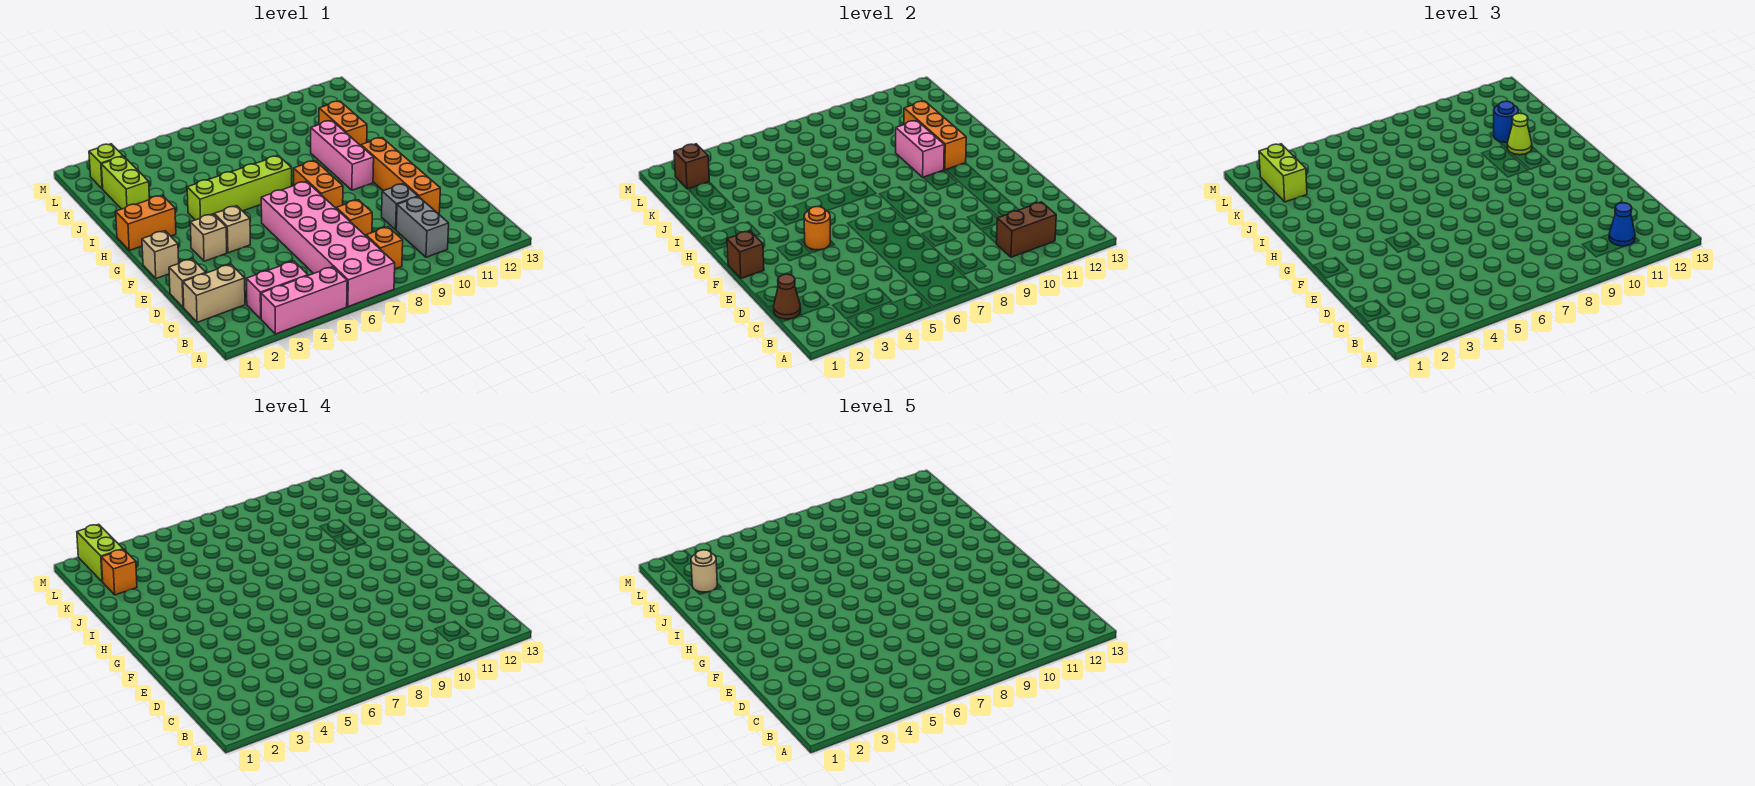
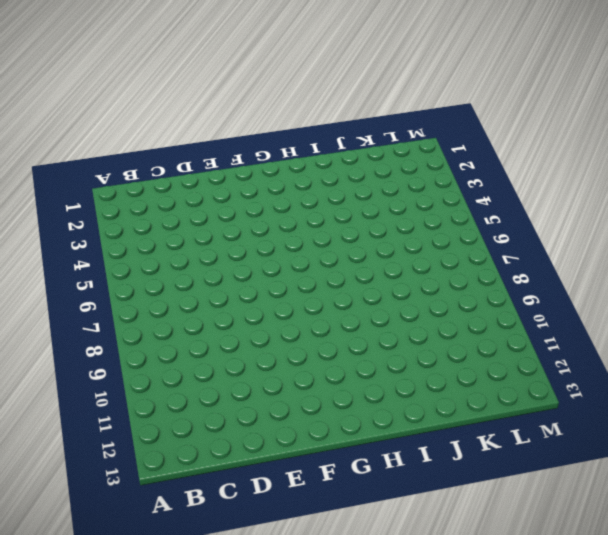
none -> pink 1x3 brick [261,267,347,334]
none -> pink 2x6 brick [261,181,395,307]
none -> pink 1x2 brick [247,261,308,319]
none -> orange 1x1 brick [366,227,403,269]

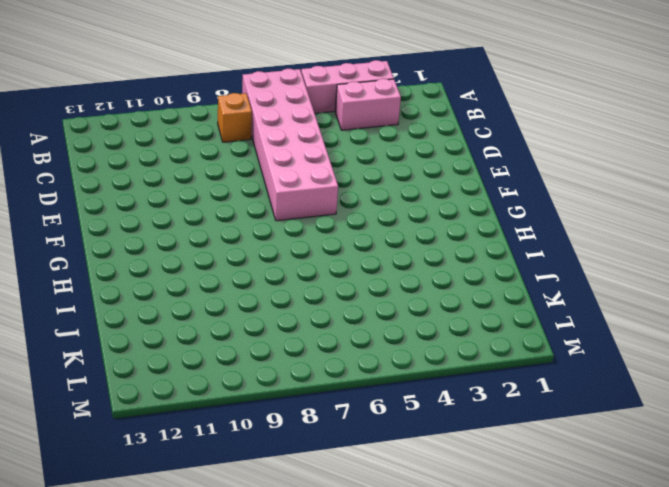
none -> grey 1x2 brick [396,197,449,257]
none -> tan 1x2 brick [183,264,245,322]
none -> tan 1x1 brick [169,259,206,308]
none -> orange 1x1 brick [336,200,372,236]

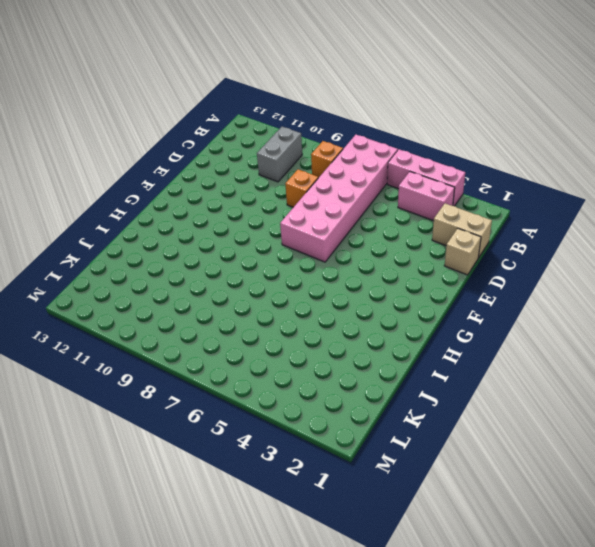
none -> grey 1x1 brick [382,184,418,230]
none -> orange 1x4 brick [361,138,440,214]
none -> tan 1x1 brick [142,231,179,278]
none -> tan 1x1 brick [190,214,227,261]

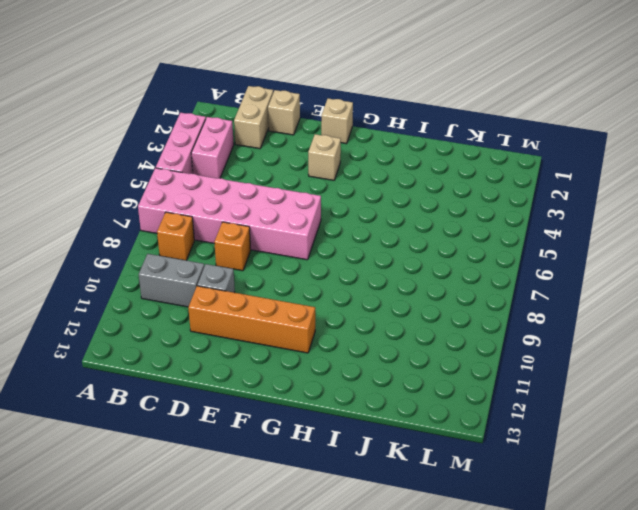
none -> tan 1x1 brick [214,206,250,253]
none -> orange 1x2 brick [294,161,343,208]
none -> pink 1x3 brick [311,120,374,190]
none -> orange 1x2 brick [116,195,176,250]

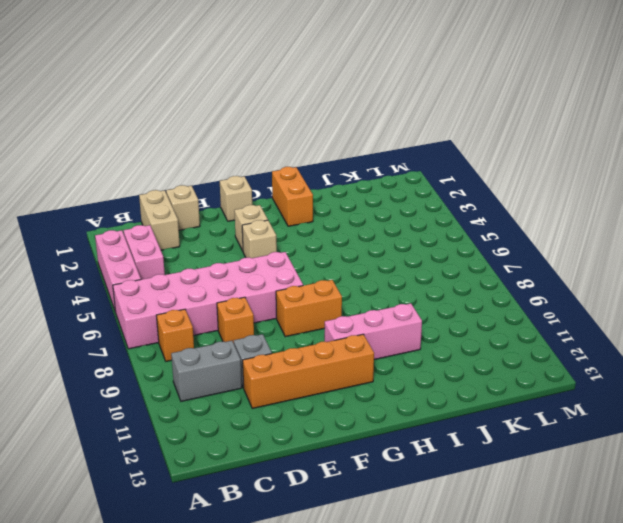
none -> lime 1x4 brick [187,156,292,220]
none -> orange 1x2 brick [319,101,367,146]
none -> lime 1x2 brick [101,156,149,209]
none -> lime 1x1 brick [89,144,123,189]

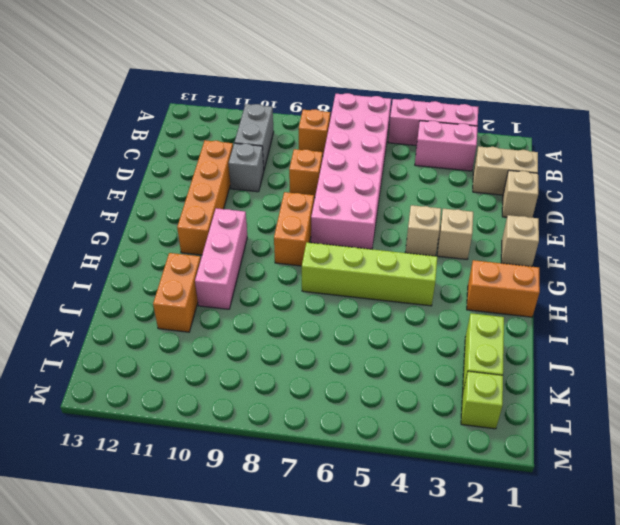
none -> brown 1x2 brick [996,202,1056,257]
none -> brown 1x1 cone [774,274,801,319]
none -> brown 1x1 brick [727,231,764,278]
none -> orange 1x1 round brick [804,207,831,250]

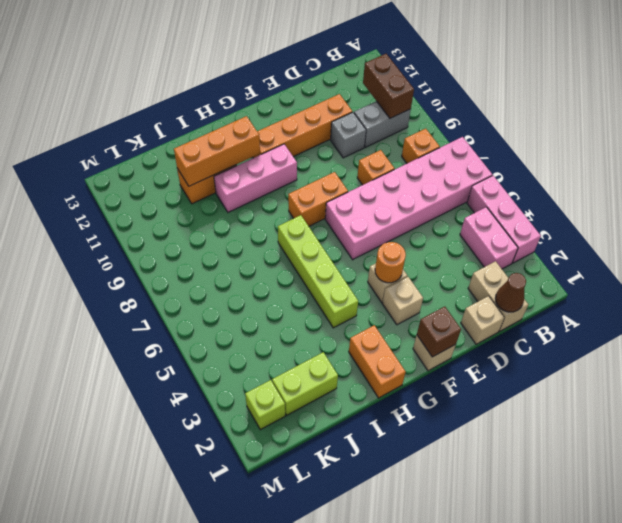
none -> pink 1x2 brick [896,120,944,177]
none -> brown 1x1 brick [674,144,709,189]
none -> blue 1x1 cone [1609,203,1635,246]
none -> lime 1x1 cone [1507,113,1532,155]

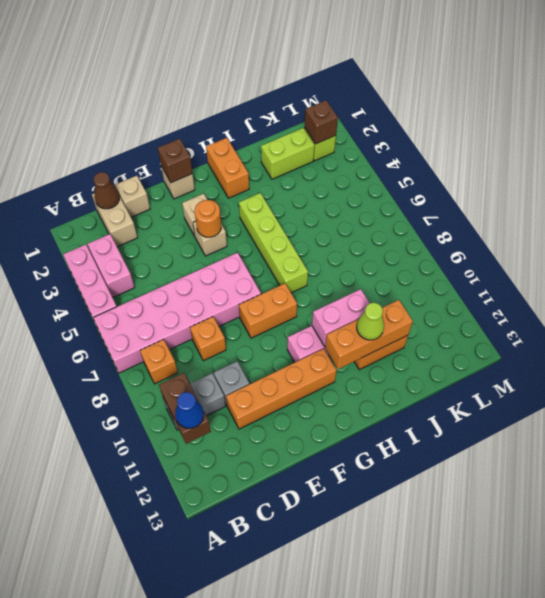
none -> blue 1x1 round brick [1494,101,1518,142]
none -> lime 1x2 brick [1259,144,1307,202]
none -> orange 1x1 brick [101,549,137,595]
none -> lime 1x2 brick [77,524,123,582]

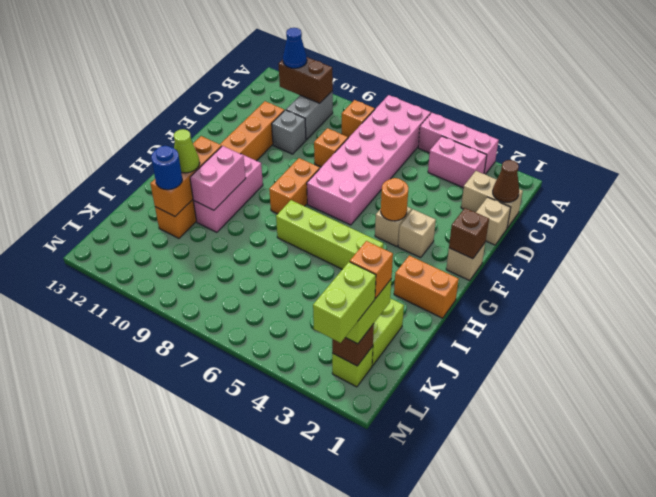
none -> tan 1x1 round brick [691,550,717,592]

